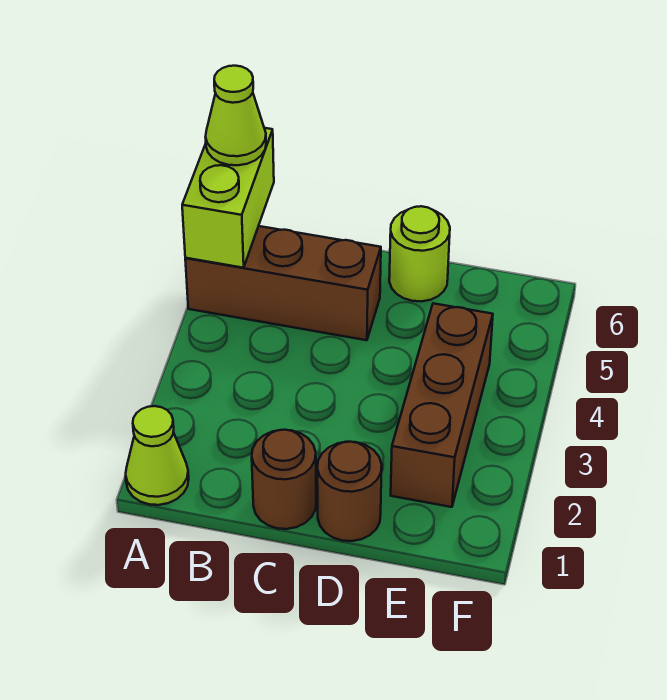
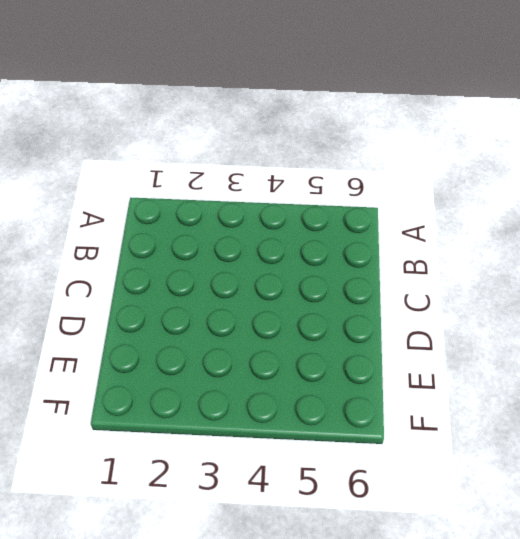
none -> lime 1x1 cone [126,406,189,505]
none -> brown 1x3 brick [185,226,381,340]

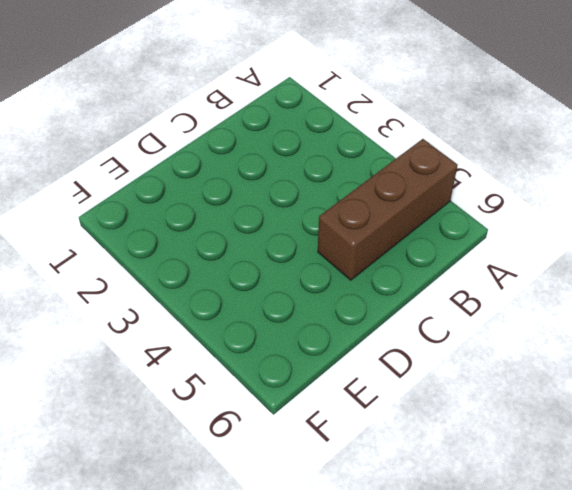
none -> lime 1x1 cone [126,406,189,505]
none -> brown 1x1 round brick [252,430,316,529]

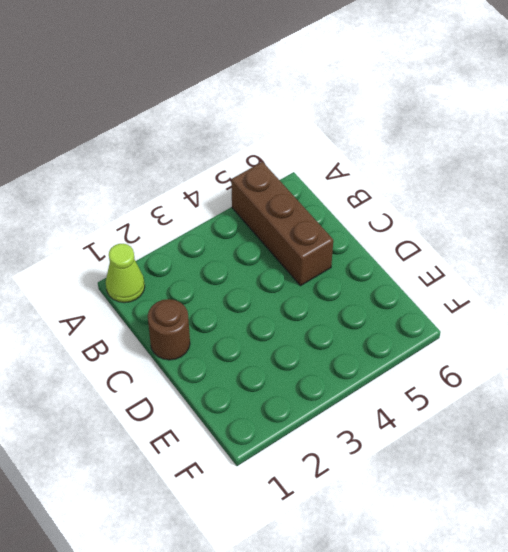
none -> brown 1x1 round brick [317,442,382,541]
none -> lime 1x1 round brick [389,206,450,301]

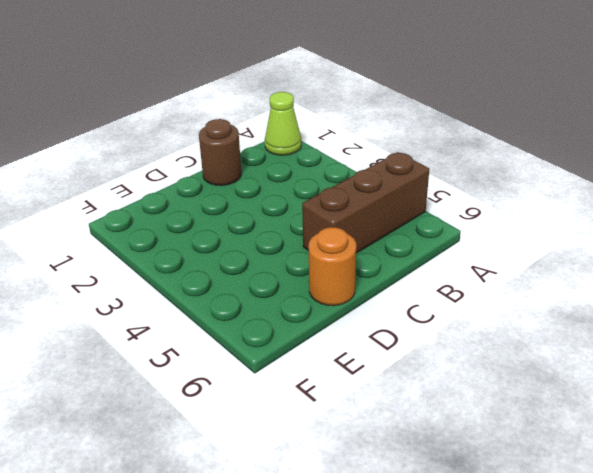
orange 1x1 round brick [309,227,356,306] -> lime 1x1 round brick [389,206,450,301]
none -> brown 1x1 round brick [317,442,382,541]
none -> brown 1x3 brick [391,303,493,507]

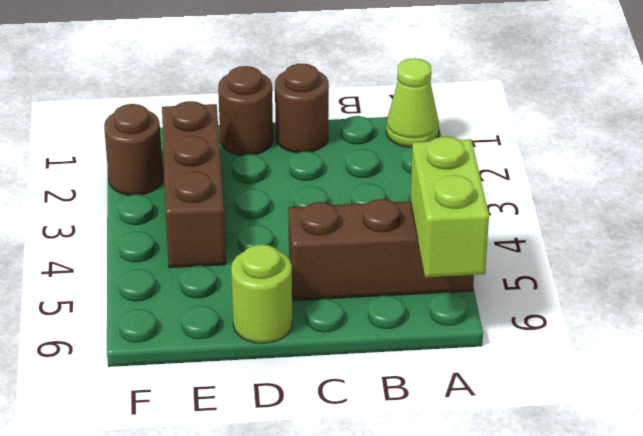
brown 1x1 round brick [104,104,163,195] -> none
none -> lime 1x1 cone [206,66,266,165]

